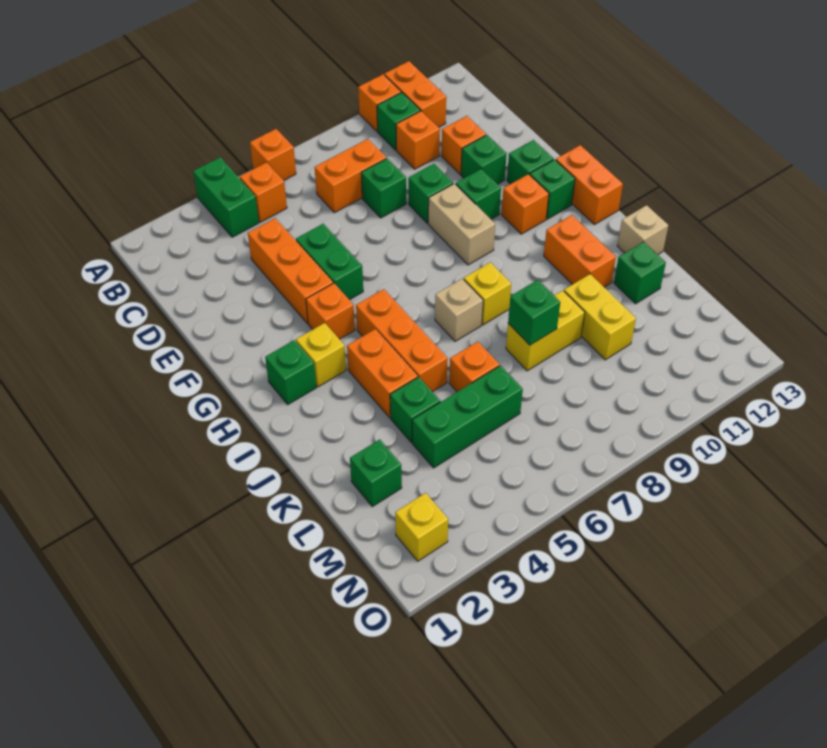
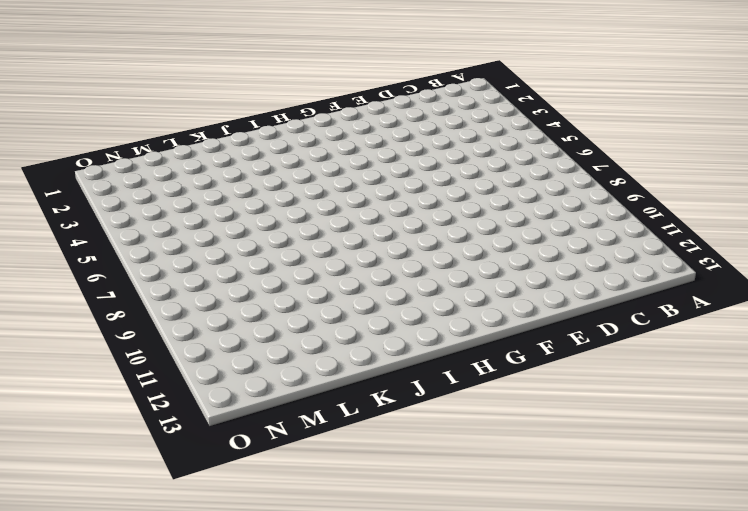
none -> green 1x2 brick [193,157,259,237]
none -> orange 1x1 brick [250,129,296,181]
none -> orange 1x1 brick [358,74,401,131]
none -> orange 1x2 brick [384,61,446,127]

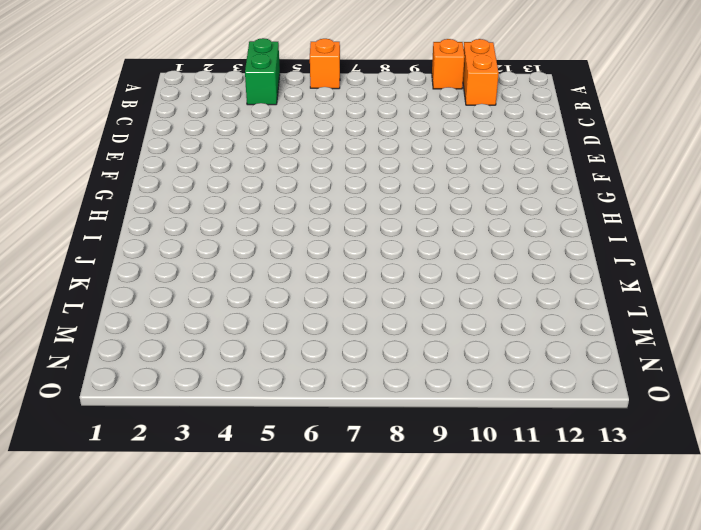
none -> orange 1x1 brick [240,163,287,222]
none -> green 1x1 brick [377,93,420,150]
none -> orange 1x2 brick [315,139,386,213]
none -> orange 1x1 brick [396,111,440,169]

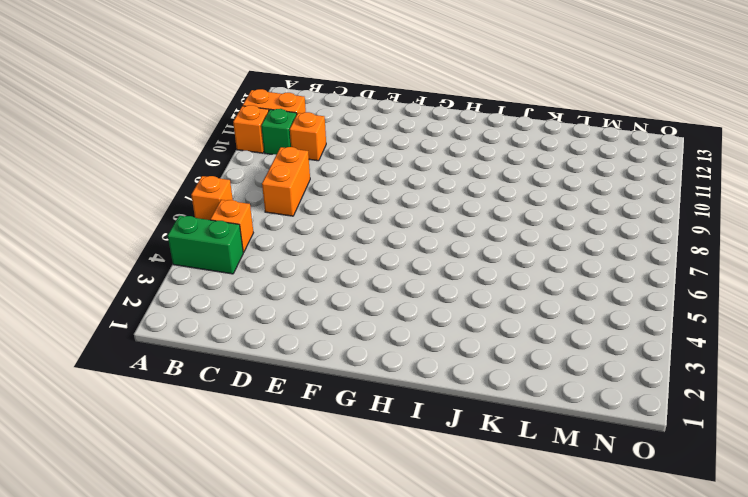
none -> orange 1x3 brick [248,218,333,323]
none -> green 1x1 brick [361,158,406,218]
none -> orange 1x1 brick [442,116,486,174]
none -> green 1x2 brick [296,224,363,300]

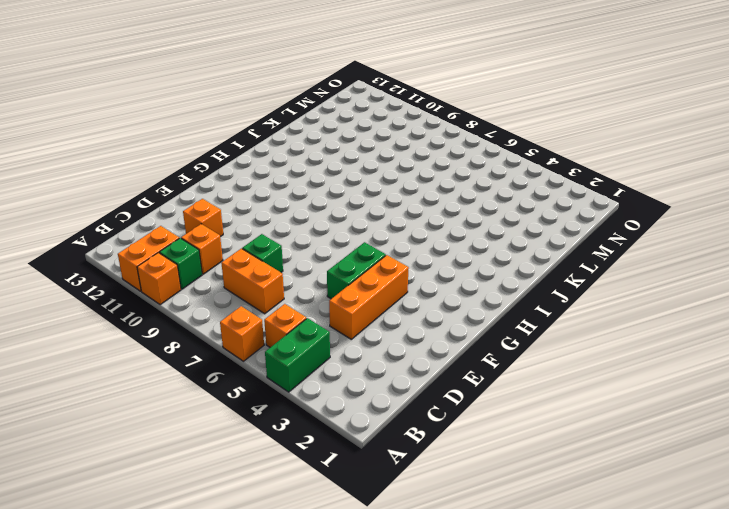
none -> green 1x1 brick [408,164,453,223]
none -> green 1x1 brick [461,135,507,184]
none -> tan 1x2 brick [428,184,495,265]
none -> green 1x1 brick [456,169,501,219]

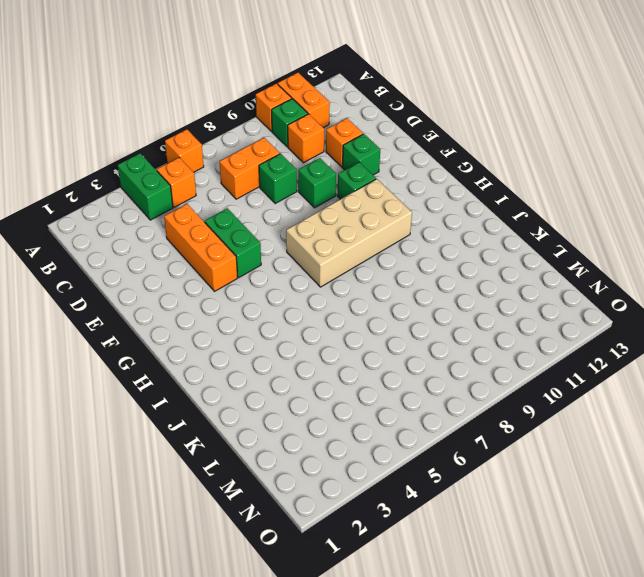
tan 2x4 brick [286,179,412,287] -> tan 1x2 brick [428,184,495,265]
none -> green 1x1 brick [507,140,554,184]
none -> orange 1x1 brick [306,283,355,339]
none -> orange 1x1 brick [501,174,549,234]
none -> green 1x1 brick [530,160,575,219]

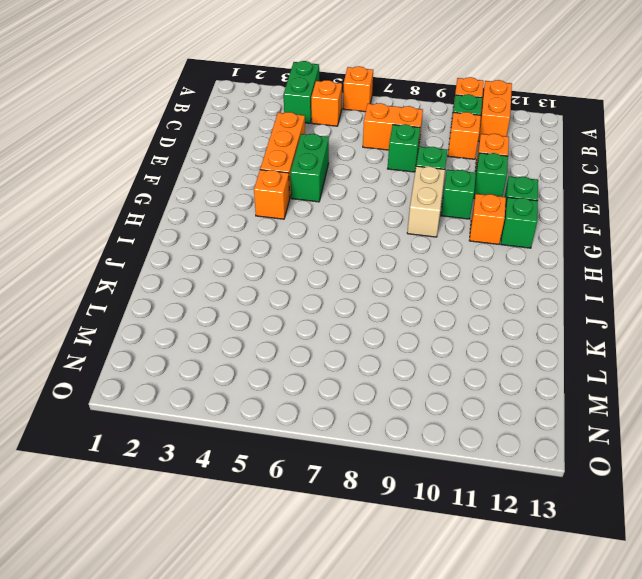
none -> orange 1x2 brick [556,145,623,224]
none -> green 1x1 brick [265,340,316,404]
none -> yellow 1x1 brick [296,323,346,387]
none -> orange 1x3 brick [356,289,448,392]

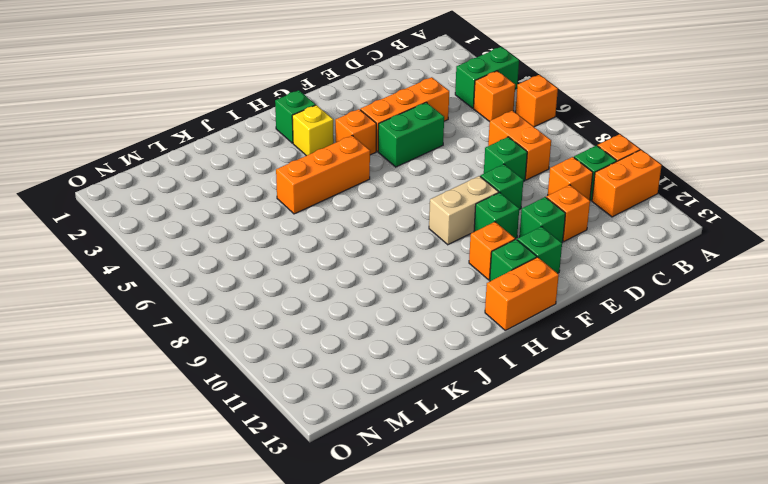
none -> orange 1x2 brick [347,329,418,417]
none -> tan 1x1 brick [435,279,483,341]
none -> yellow 1x1 brick [464,262,511,325]
none -> orange 1x2 brick [544,215,616,287]

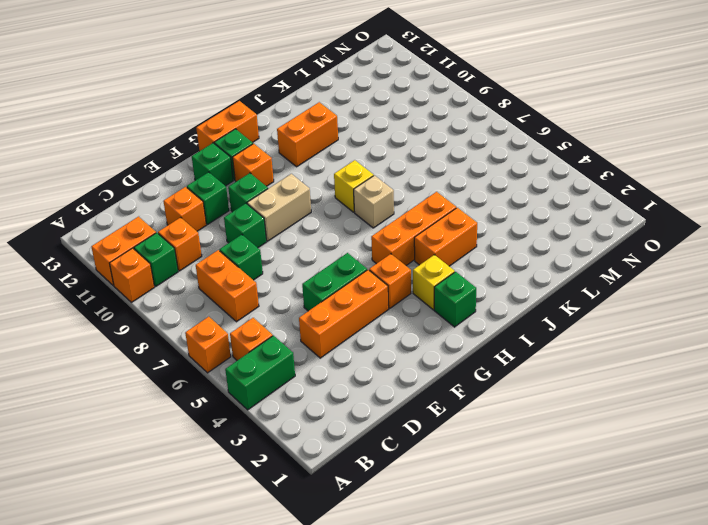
none -> tan 1x1 brick [617,205,668,254]
none -> green 1x1 brick [390,377,440,442]
none -> orange 1x1 brick [449,342,500,392]
none -> yellow 1x2 brick [506,290,585,371]

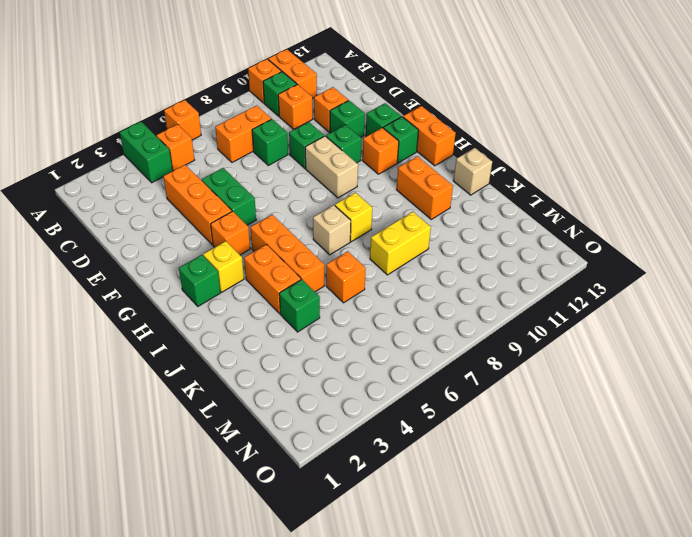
none -> yellow 1x2 brick [564,274,636,360]
none -> green 1x1 brick [614,242,666,304]
none -> green 1x1 brick [350,440,402,506]
none -> green 1x3 brick [412,365,523,468]

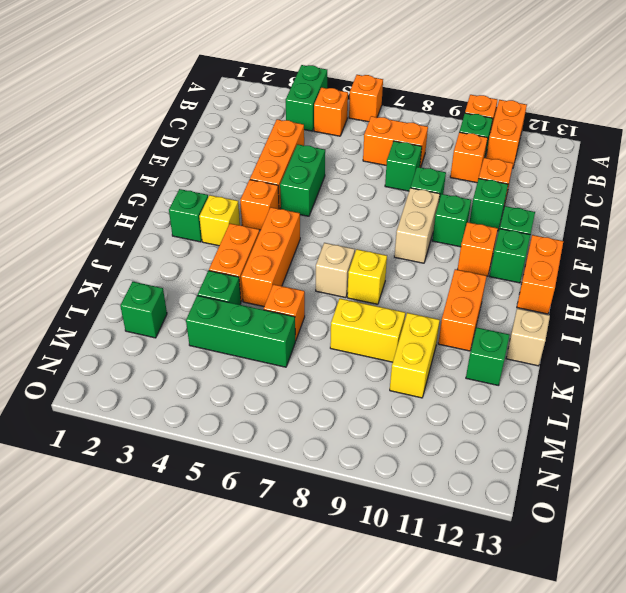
none -> yellow 1x1 brick [395,493,448,561]
none -> green 1x1 brick [508,280,560,345]

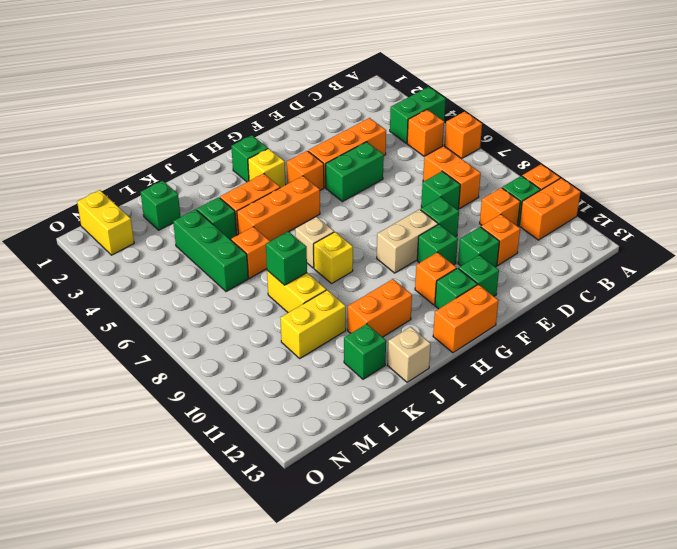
yellow 1x2 brick [77,190,134,255] -> yellow 1x1 brick [395,493,448,561]

